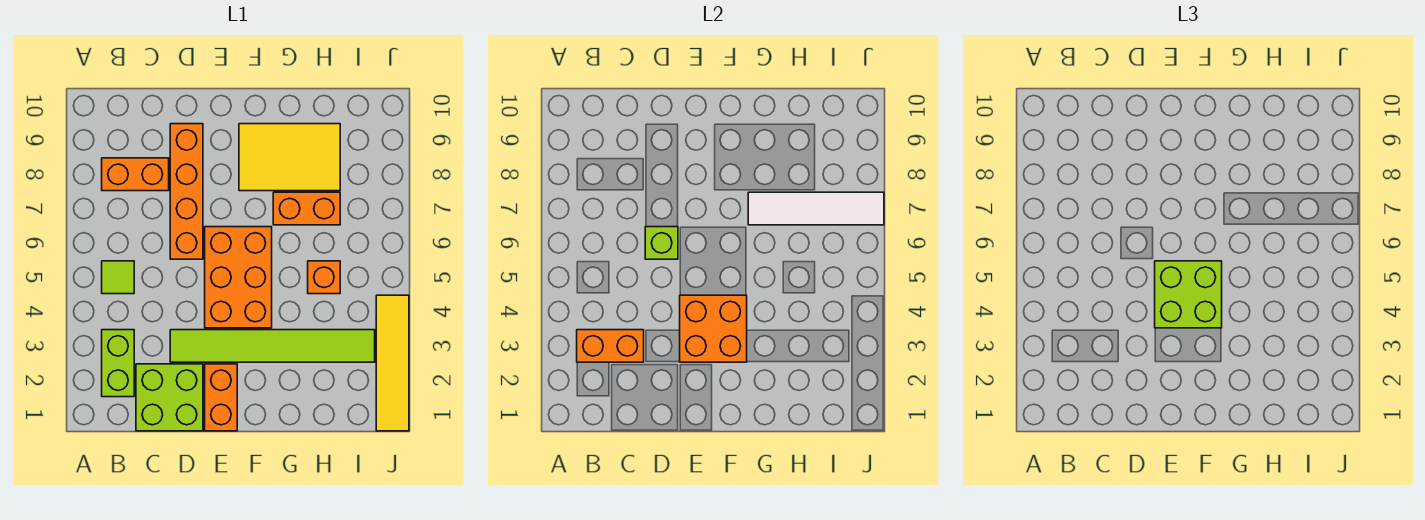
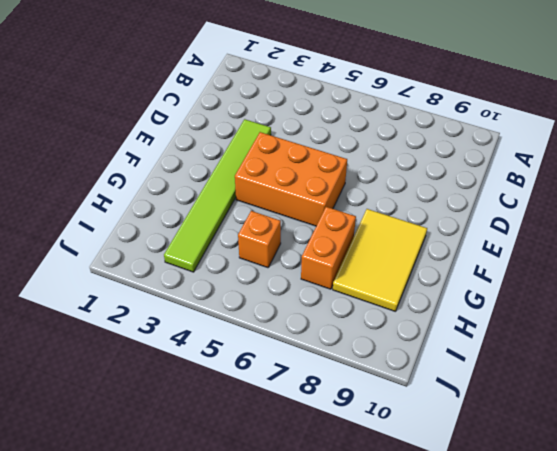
none -> lime 1x2 brick [102,330,134,397]
none -> lime 1x1 tile [102,261,134,294]
none -> orange 1x2 brick [102,158,169,191]

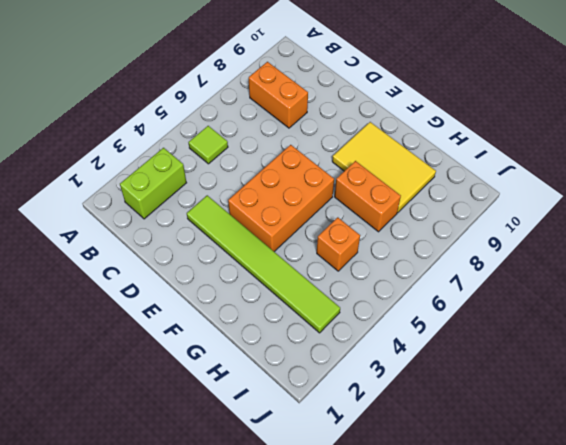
none -> lime 2x2 brick [136,364,203,431]
none -> orange 1x4 brick [170,124,203,259]
none -> orange 1x2 brick [205,364,237,431]

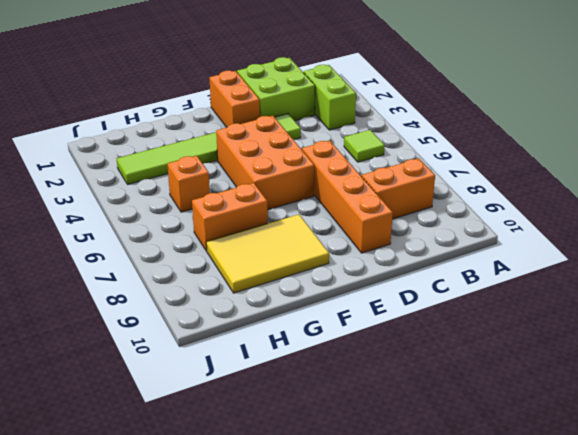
none -> yellow 1x4 tile [376,295,409,431]
none -> orange 1x2 brick [577,330,644,362]
none -> lime 1x1 brick [645,227,678,259]

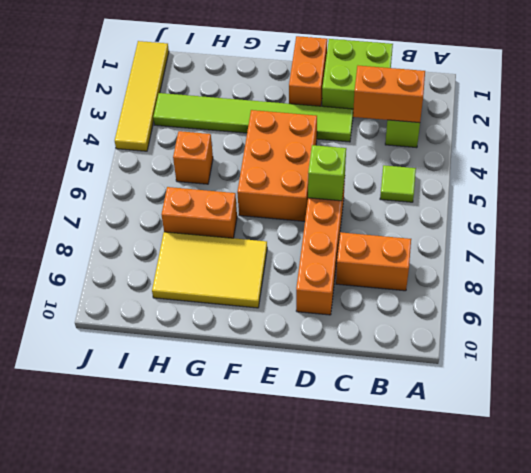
none -> orange 2x2 brick [680,295,747,362]
none -> white 1x4 tile [748,192,884,225]
none -> lime 2x2 brick [1155,261,1222,328]

